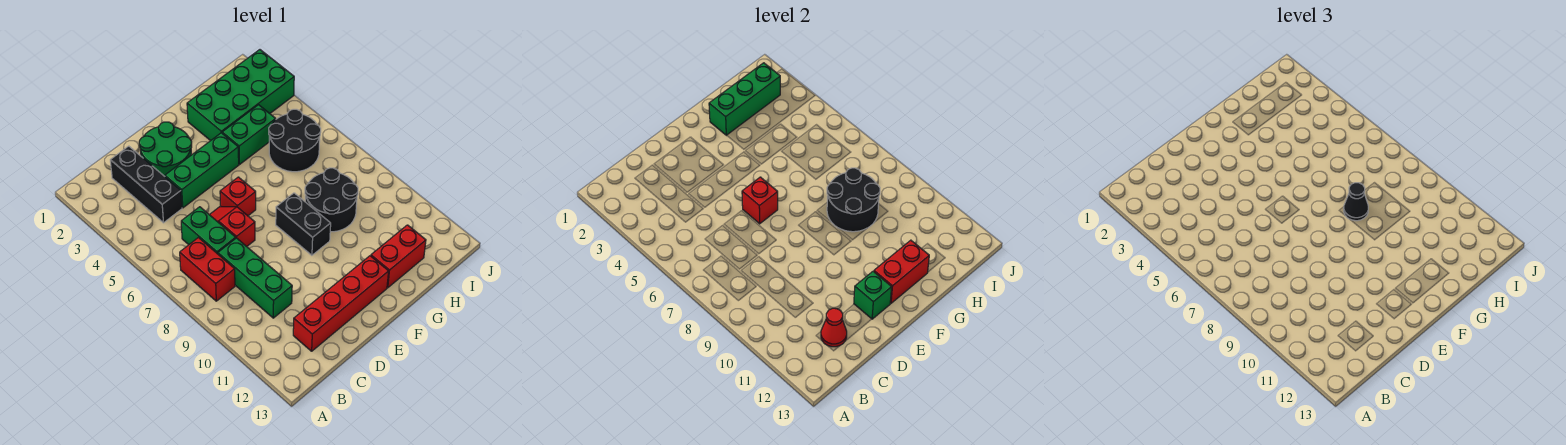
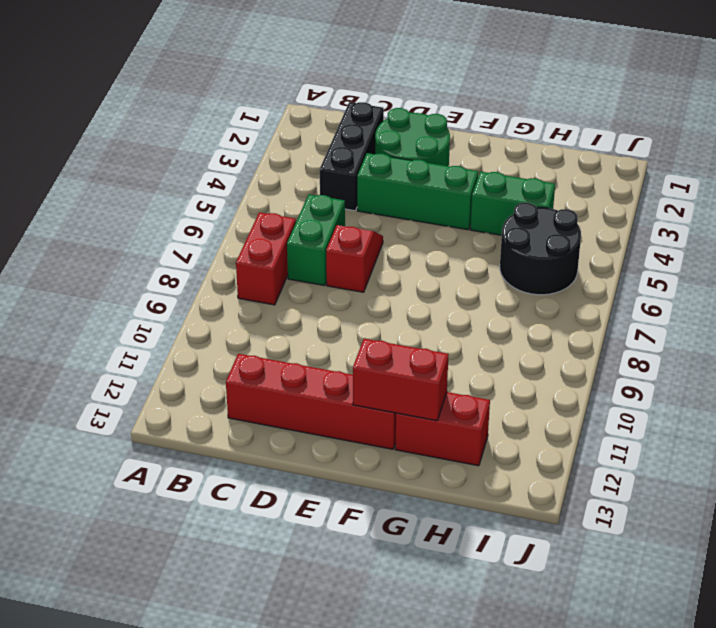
none -> green 1x3 brick [218,238,292,318]
none -> red 1x1 brick [220,177,256,216]
none -> black 1x2 brick [276,193,331,255]

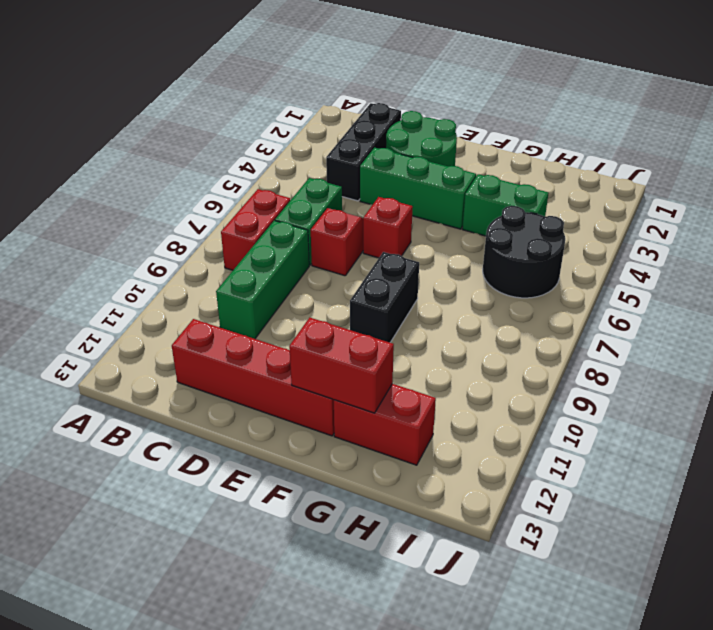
none -> green 2x4 brick [187,50,294,141]
none -> black 2x2 round brick [305,168,358,232]
none -> red 1x1 cone [821,308,847,347]

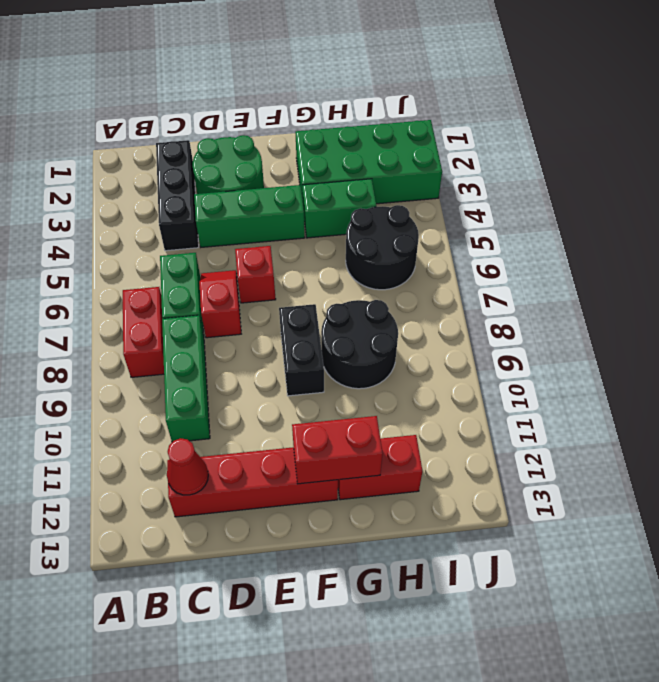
none -> red 1x1 brick [742,177,778,224]
none -> green 1x1 brick [854,271,892,319]
none -> green 1x3 brick [709,63,780,135]

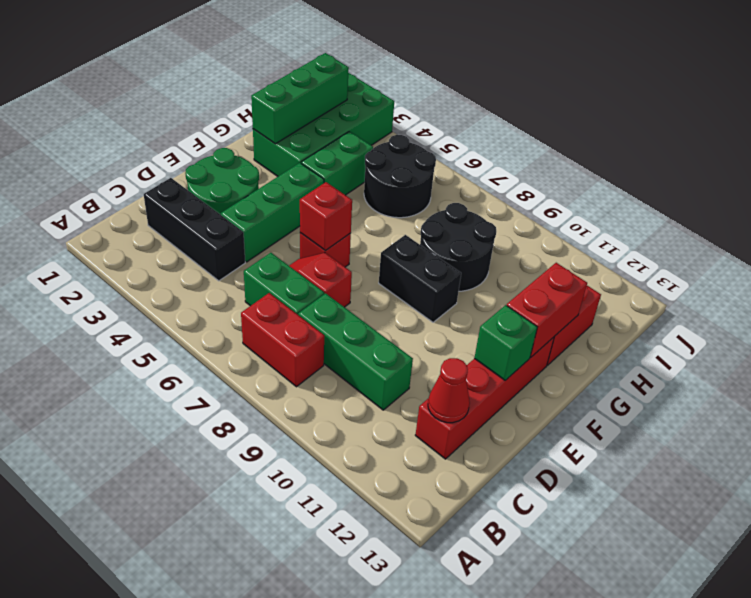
none -> black 2x2 round brick [827,168,880,232]
none -> black 1x1 cone [1344,183,1368,221]

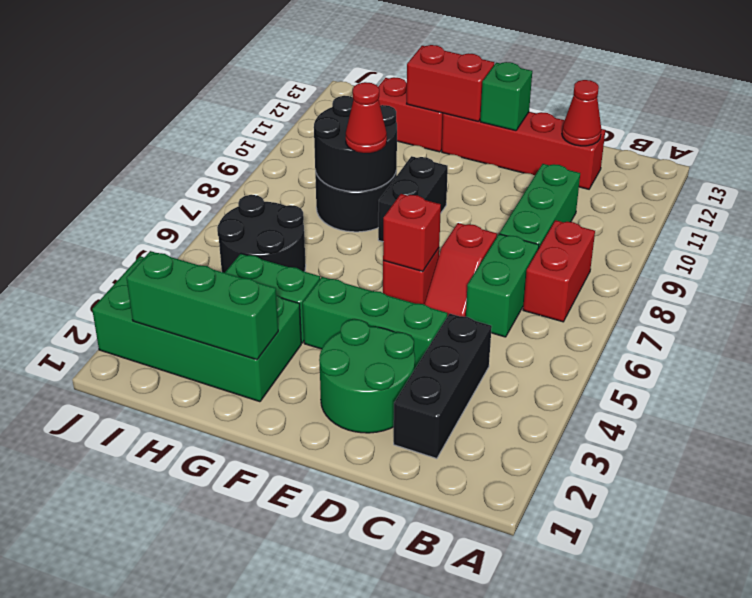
red 1x1 cone [346,82,387,153] -> black 1x1 cone [1344,183,1368,221]

